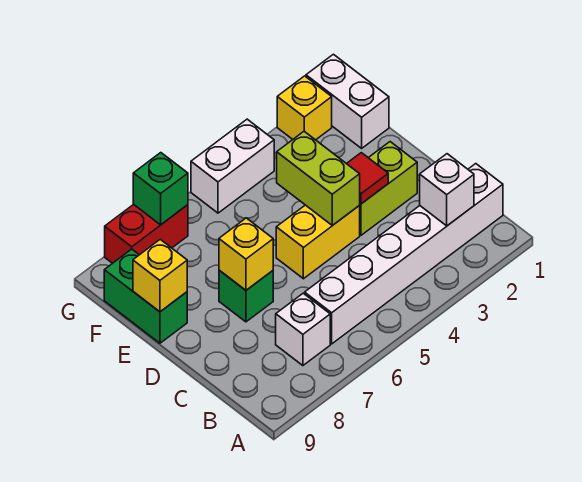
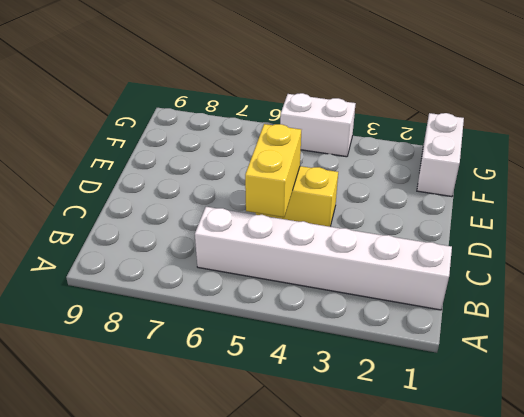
yellow 1x2 brick [245,124,301,217] -> none
none -> white 1x1 brick [276,293,330,366]
none -> lime 1x2 brick [359,142,417,235]
none -> green 1x1 brick [219,270,273,322]

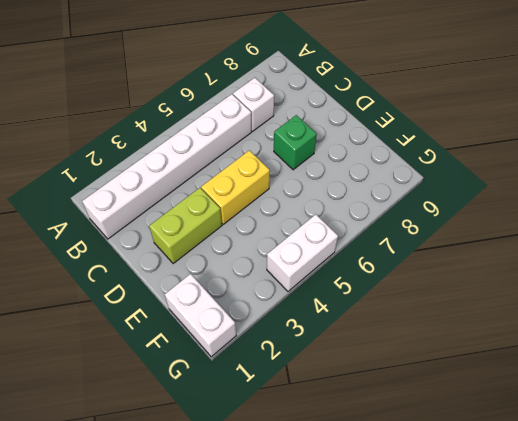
none -> green 1x2 brick [104,249,187,343]
none -> yellow 1x1 brick [277,76,332,140]
none -> red 1x2 brick [105,204,188,263]

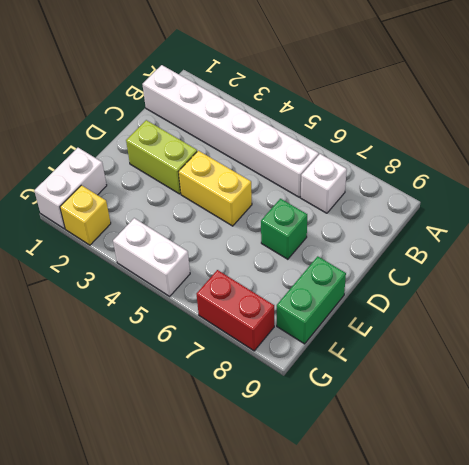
none -> white 1x1 brick [420,154,474,226]
none -> red 1x1 tile [347,153,388,204]
none -> lime 1x2 brick [277,131,360,225]

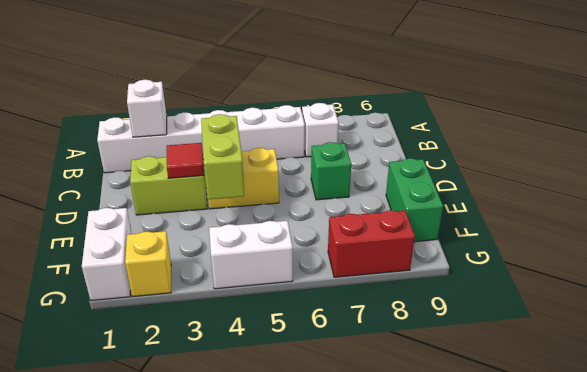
none -> yellow 1x1 brick [219,218,273,290]
none -> yellow 1x1 brick [133,239,187,312]
none -> green 1x1 brick [133,153,188,225]

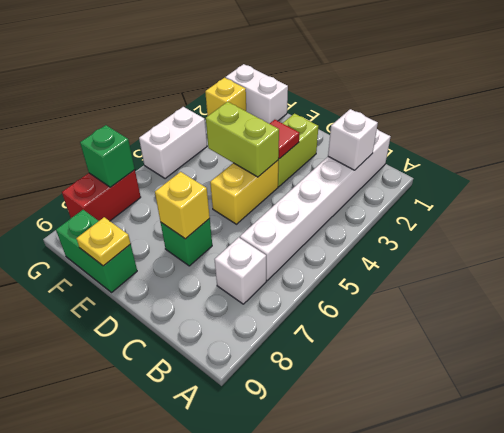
yellow 1x1 plate [76,217,131,266] -> yellow 1x1 brick [133,239,187,312]

